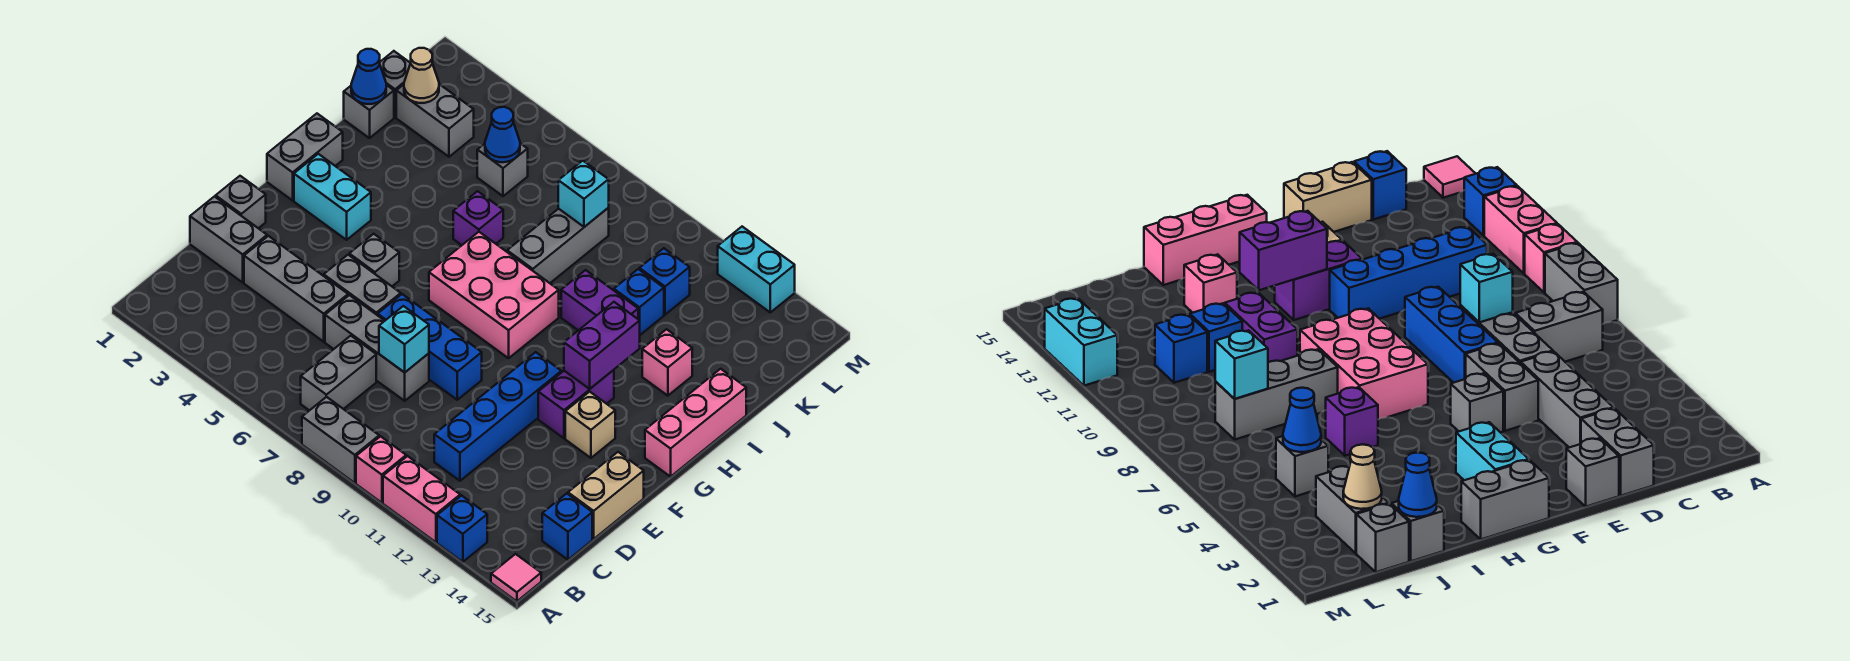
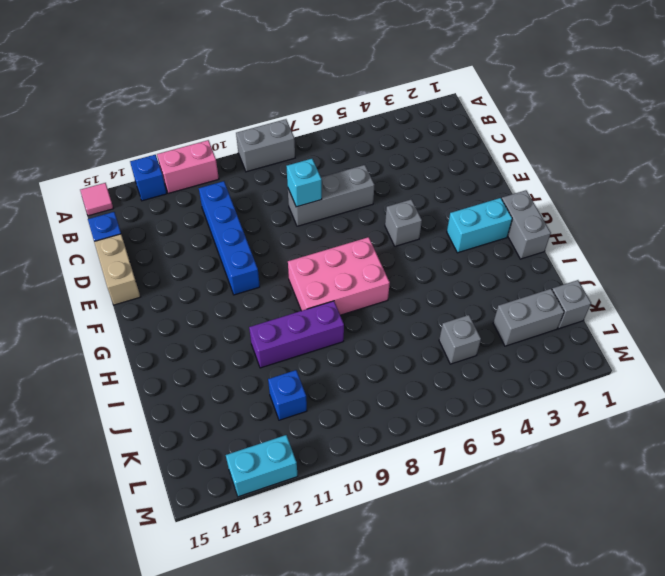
purple 1x3 brick [249,301,344,368] -> purple 1x2 brick [561,270,638,330]
none -> pink 1x1 brick [356,436,406,503]
none -> grey 1x2 brick [301,336,376,411]
none -> grey 1x2 brick [190,197,267,282]
none -> grey 1x3 brick [244,236,348,342]

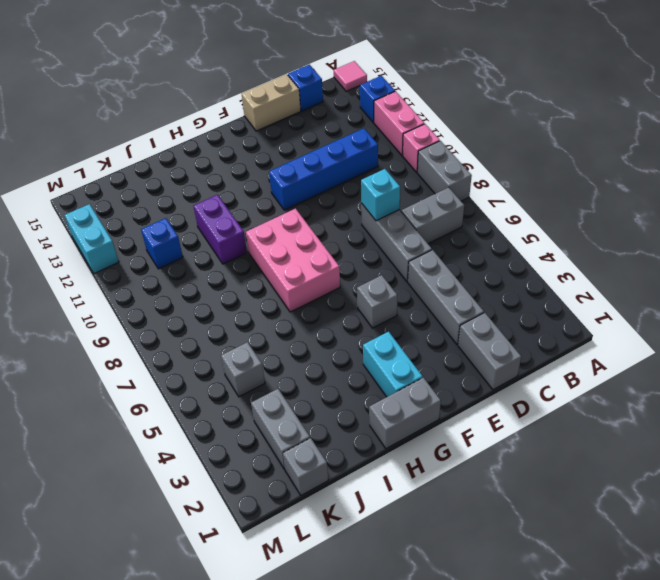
none -> grey 1x1 brick [216,176,266,228]
none -> grey 1x2 brick [324,255,401,315]
none -> blue 1x3 brick [378,294,482,400]
none -> purple 1x2 brick [538,370,614,438]

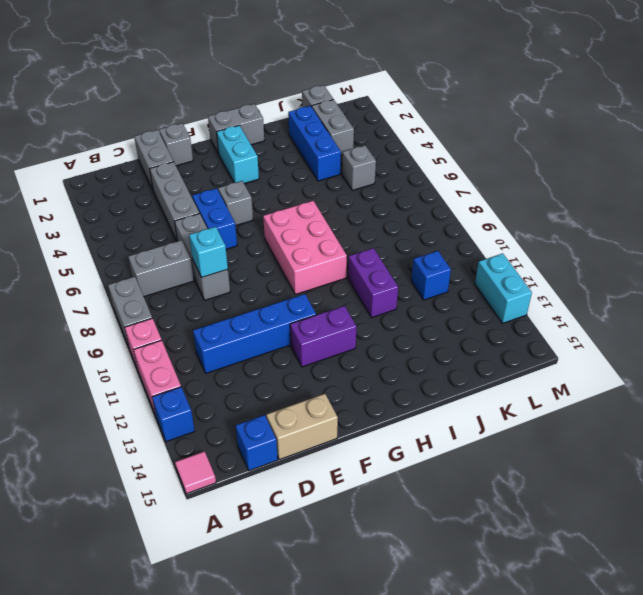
blue 1x2 brick [192,188,237,249] -> grey 1x2 brick [324,255,401,315]
blue 1x3 brick [288,106,341,181] -> blue 1x3 brick moved to [378,294,482,400]
none -> tan 1x1 brick [565,392,615,458]
none -> pink 1x3 brick [645,369,746,477]
none -> purple 1x1 brick [453,191,503,245]
none -> grey 1x3 brick [507,208,609,283]

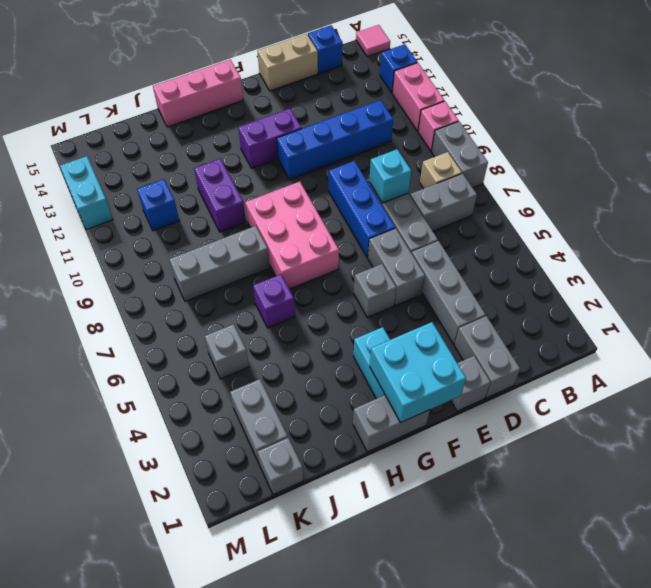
tan 1x1 brick [420,152,462,189] -> tan 1x1 brick moved to [565,392,615,458]
cyan 2x2 brick [370,322,466,422] -> none
none -> pink 1x1 brick [642,329,692,396]
none -> grey 1x1 brick [344,85,394,138]
none -> blue 1x1 brick [614,269,664,335]
none -> purple 1x2 brick [564,302,640,389]

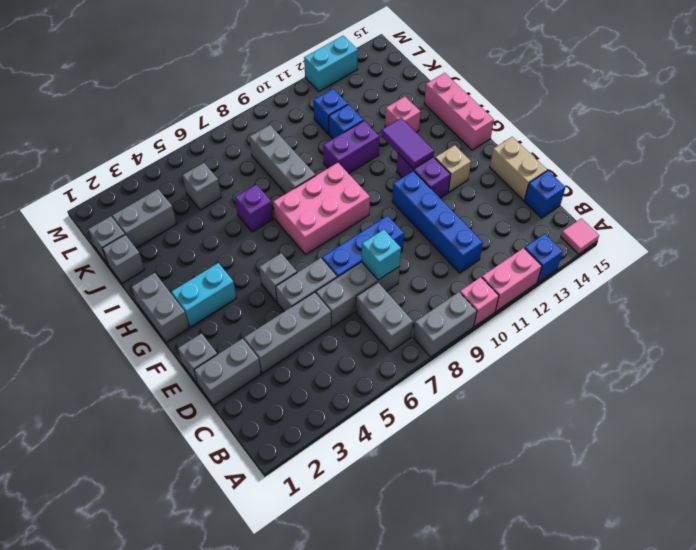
purple 1x2 tile [381,118,434,169] -> purple 1x2 brick [564,302,640,389]
none -> blue 1x1 cone [351,49,386,104]
none -> tan 1x1 cone [404,48,439,103]
none -> blue 1x1 cone [485,107,520,162]
none -> cyan 1x1 brick [558,161,609,227]

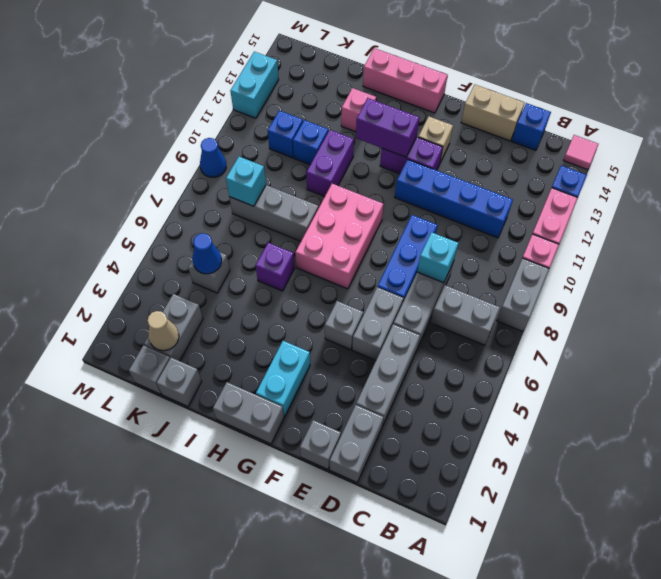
blue 1x1 cone [200,138,226,177] -> blue 1x1 cone moved to [351,49,386,104]

